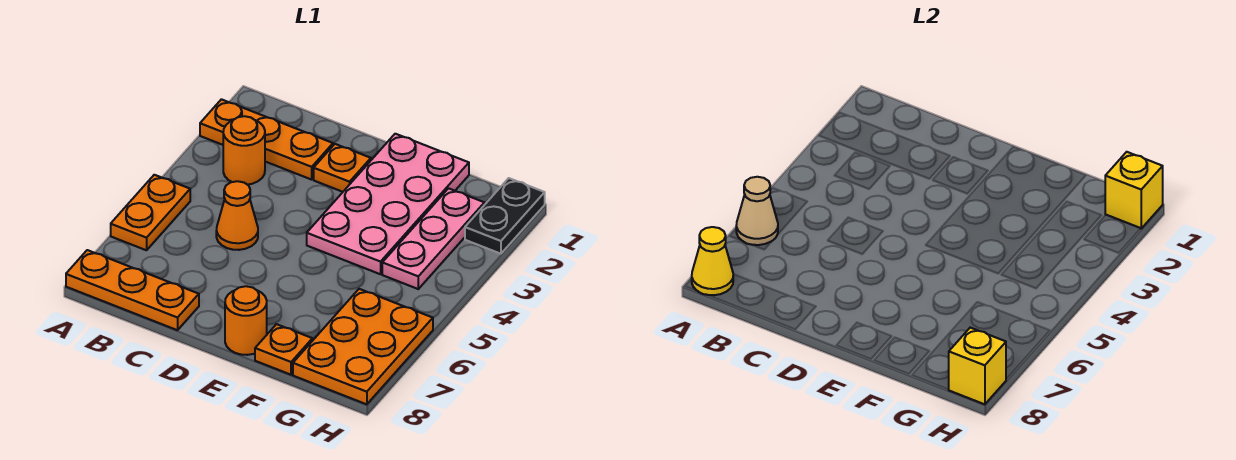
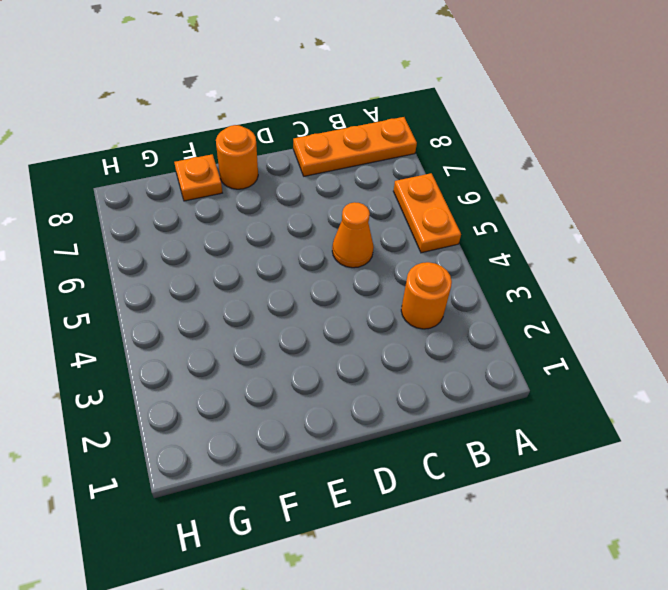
none -> orange 1x3 plate [200,99,333,180]
none -> orange 1x1 plate [314,144,371,192]
none -> pink 2x4 plate [307,134,469,274]

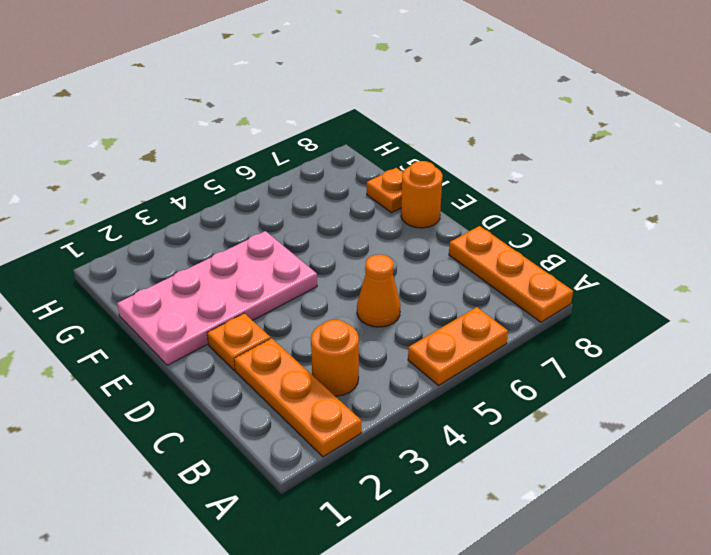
none -> pink 1x3 plate [382,188,484,289]
none -> orange 2x3 plate [293,289,433,404]
none -> black 1x2 plate [465,178,545,254]

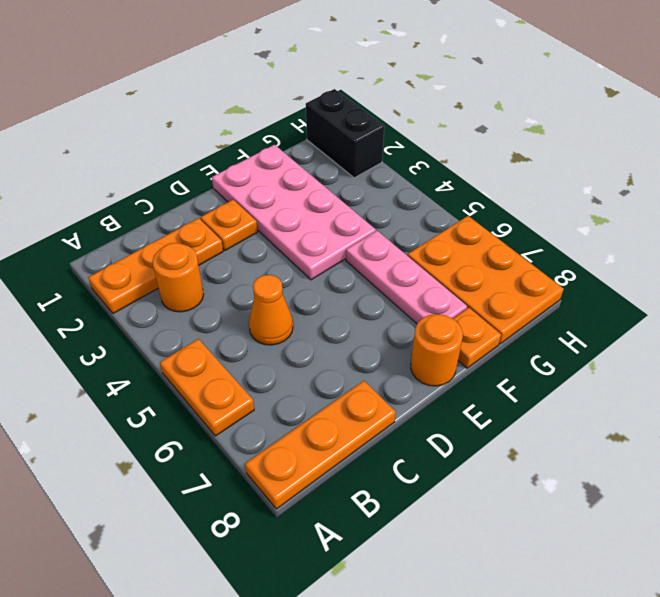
pink 1x3 plate [346,231,467,324] -> pink 1x3 plate moved to [382,188,484,289]
black 1x2 brick [306,89,384,178] -> black 1x2 plate [465,178,545,254]
none -> tan 1x1 cone [736,177,778,245]
none -> yellow 1x1 cone [692,227,733,295]
none -> yellow 1x1 brick [1105,152,1163,228]

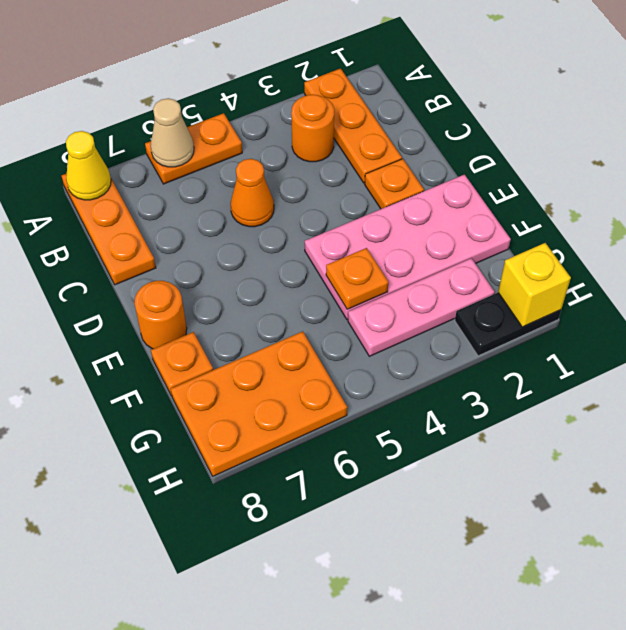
orange 1x1 plate [326,248,388,309] -> none
none -> yellow 1x1 brick [948,328,1006,404]

